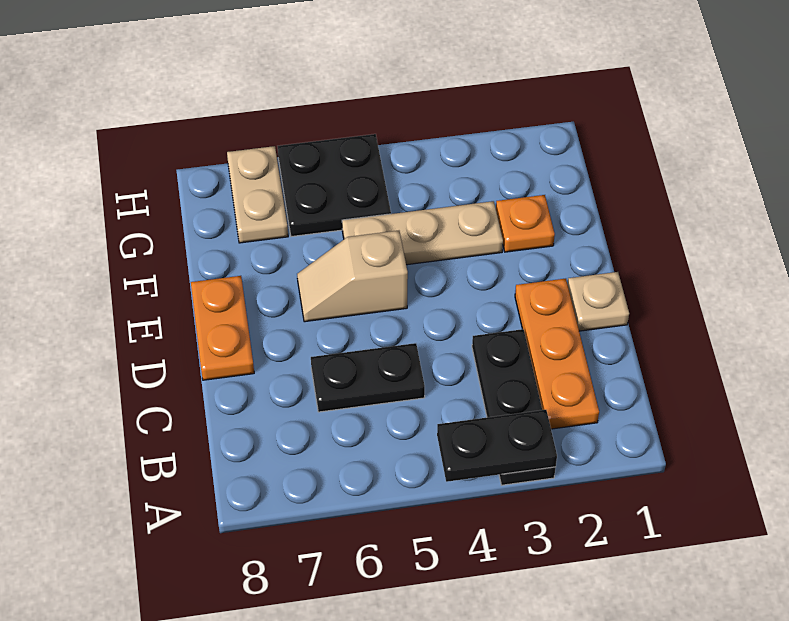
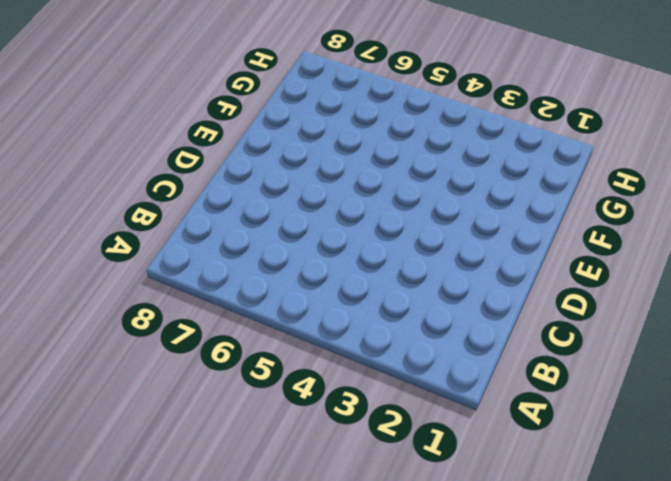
none -> black 1x3 plate [472,329,556,485]
none -> orange 1x3 plate [515,279,599,429]

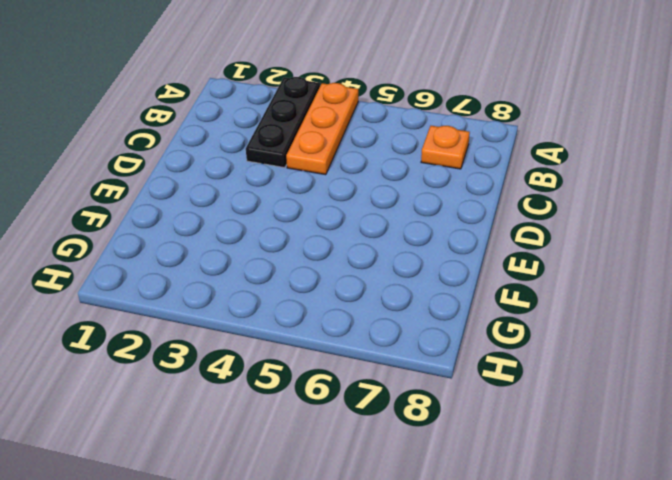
orange 1x3 plate [286,83,358,175] -> orange 1x3 plate moved to [515,279,599,429]
orange 1x1 plate [421,126,470,169] -> orange 1x1 plate moved to [496,195,555,252]
none -> black 1x2 plate [311,343,425,412]
none -> tan 1x1 plate [568,272,629,331]

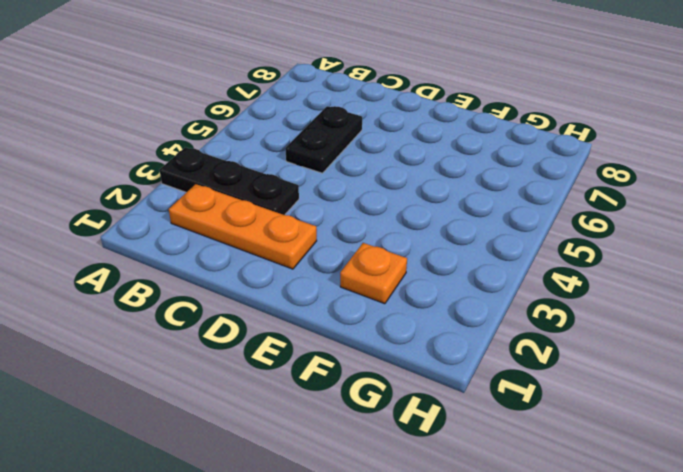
none -> tan 1x1 plate [568,272,629,331]
none -> orange 1x2 plate [191,276,254,380]

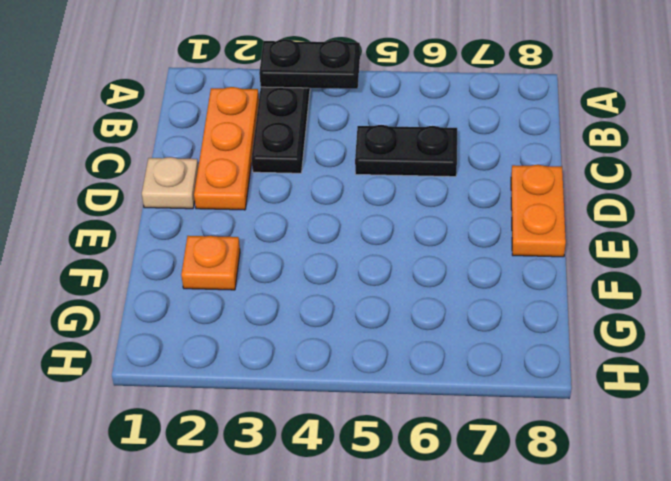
none -> tan 1x2 slope [297,231,408,322]
none -> tan 1x3 plate [342,201,503,265]

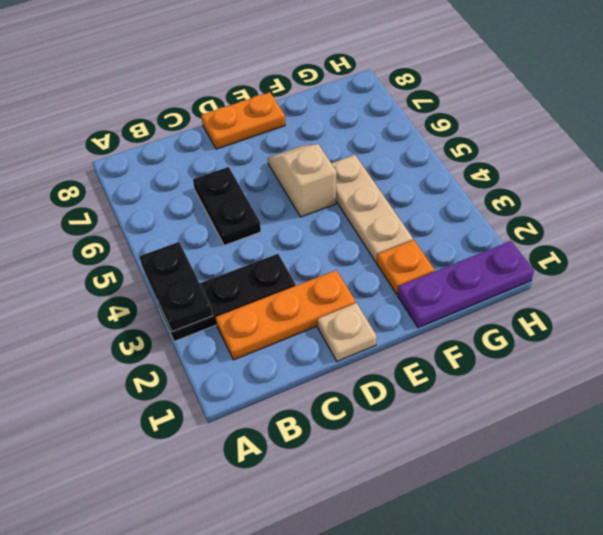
purple 1x3 plate [397,241,534,328] -> none
none -> black 2x2 plate [278,134,391,237]
none -> tan 1x2 plate [227,146,288,243]

